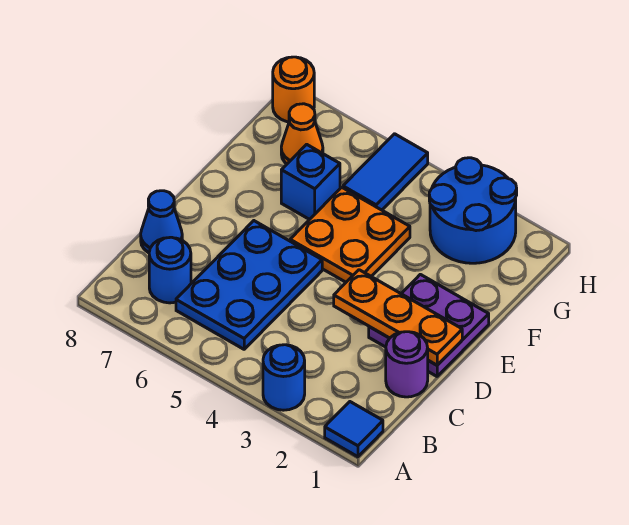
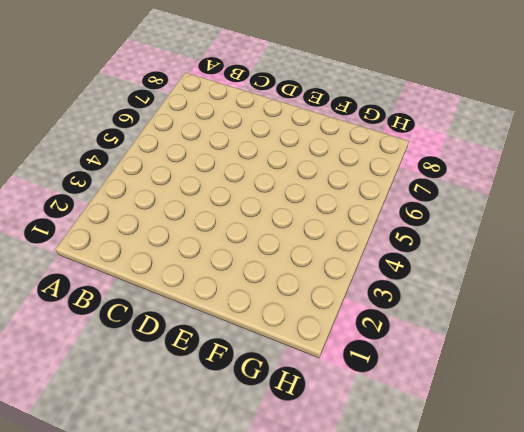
none -> blue 1x1 tile [325,402,383,457]
none -> blue 1x1 round brick [263,345,305,410]
none -> blue 2x3 plate [176,221,322,349]

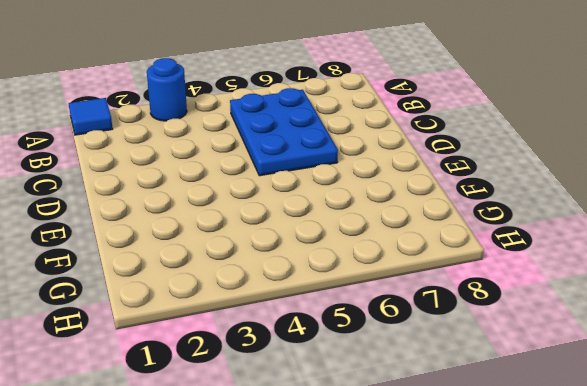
none -> blue 1x1 round brick [149,237,191,303]
none -> purple 1x1 round brick [386,332,428,397]
none -> blue 1x1 cone [141,191,182,253]

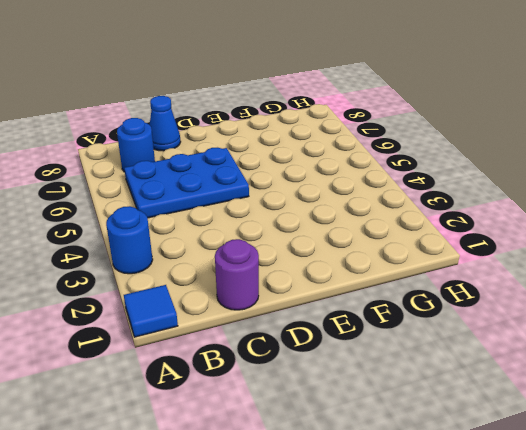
none -> purple 2x2 plate [369,274,489,376]
none -> orange 2x2 plate [290,187,410,282]
none -> blue 1x1 brick [281,144,340,220]

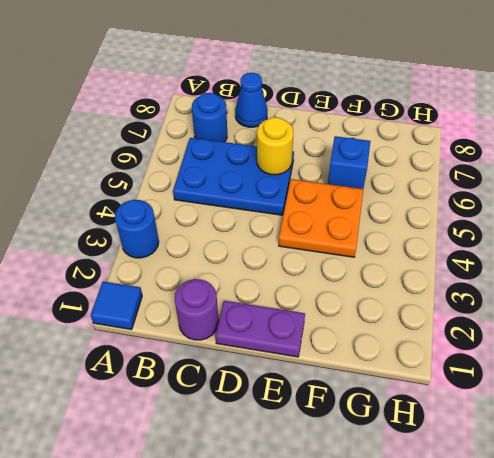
purple 1x2 plate [215,301,305,357] -> purple 2x2 plate [369,274,489,376]
yellow 1x1 round brick [257,117,293,175] -> none
none -> blue 2x2 round brick [429,158,517,263]
none -> blue 1x2 tile [343,134,428,210]
none -> orange 1x1 cone [281,104,323,164]

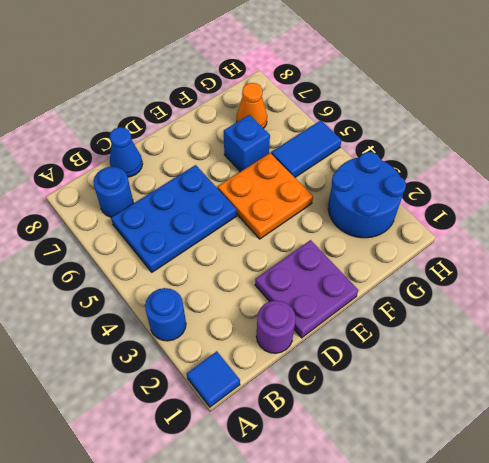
none -> orange 1x1 round brick [273,57,314,122]
none -> orange 1x3 plate [334,270,462,365]

